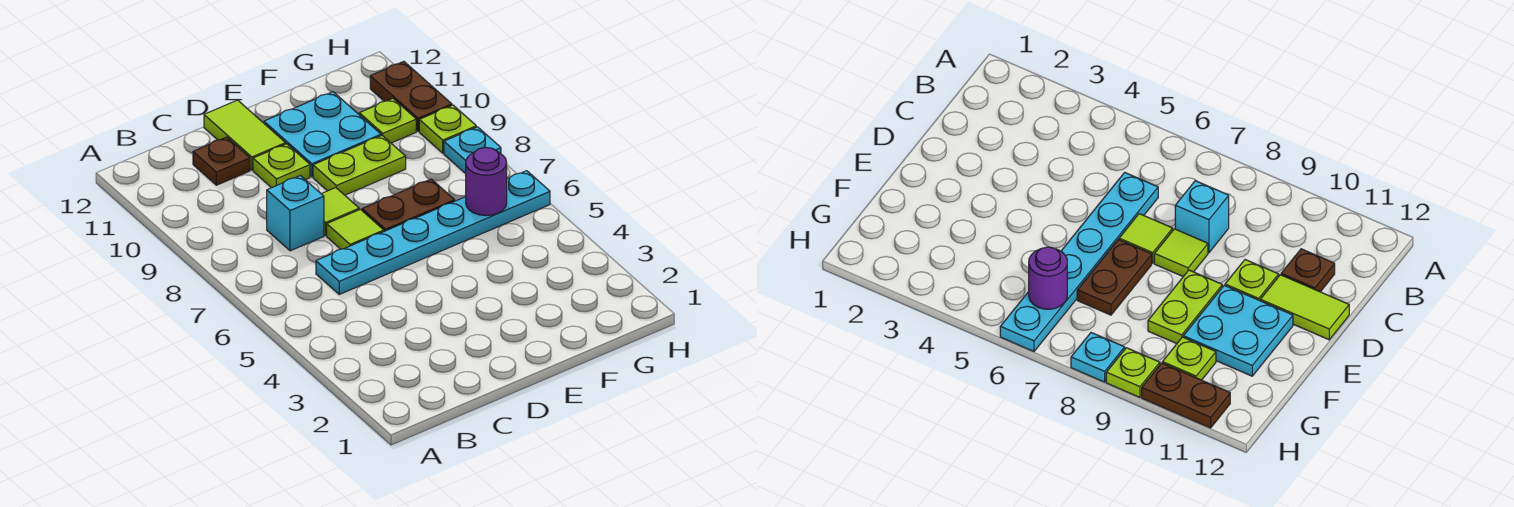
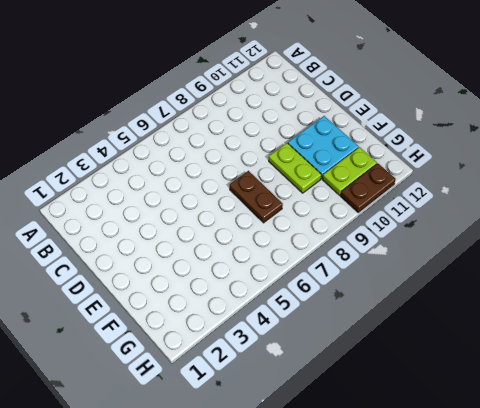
lime 1x2 plate [323,147,377,195] -> lime 1x1 plate [359,99,416,143]
none -> cyan 1x6 plate [316,171,550,294]
none -> cyan 1x1 brick [267,176,324,251]
none -> brown 1x1 plate [193,137,250,185]

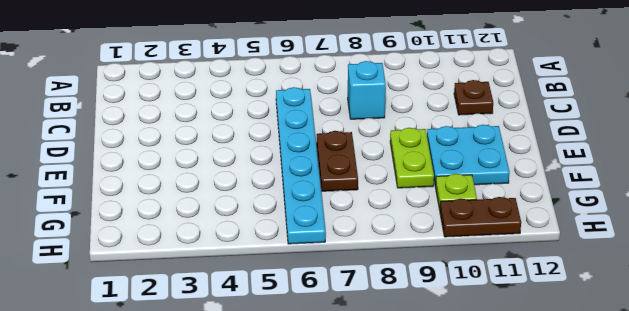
none -> lime 1x1 tile [327,209,384,249]
none -> lime 1x1 tile [322,188,359,236]
none -> lime 1x1 plate [253,144,310,188]

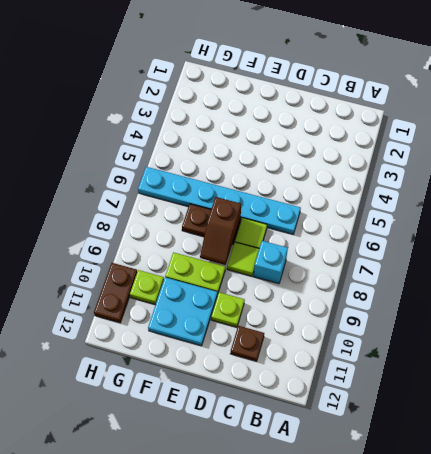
brown 1x2 slope [200,197,241,265] -> none
none -> lime 1x2 tile [204,100,286,170]
none -> cyan 1x1 plate [444,127,501,174]
none -> lime 1x1 plate [419,105,476,153]

